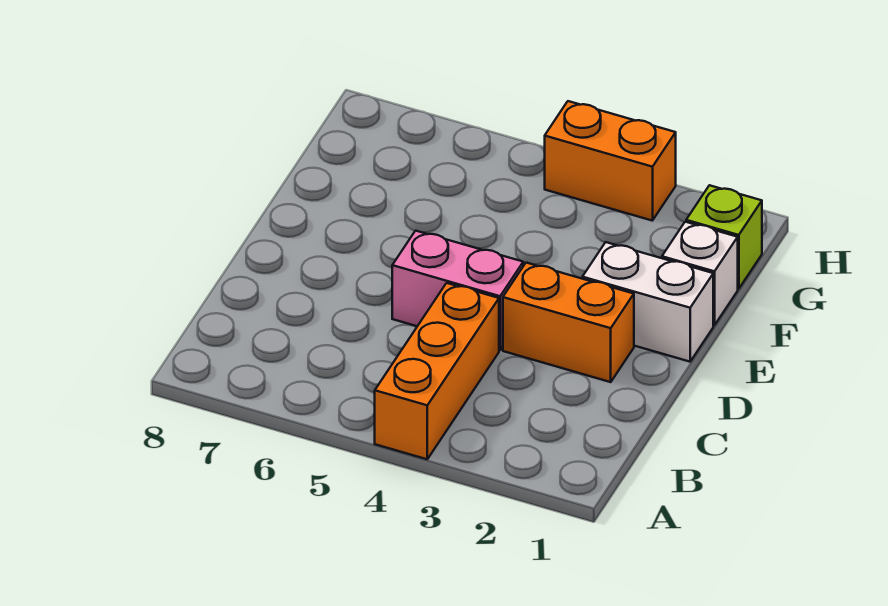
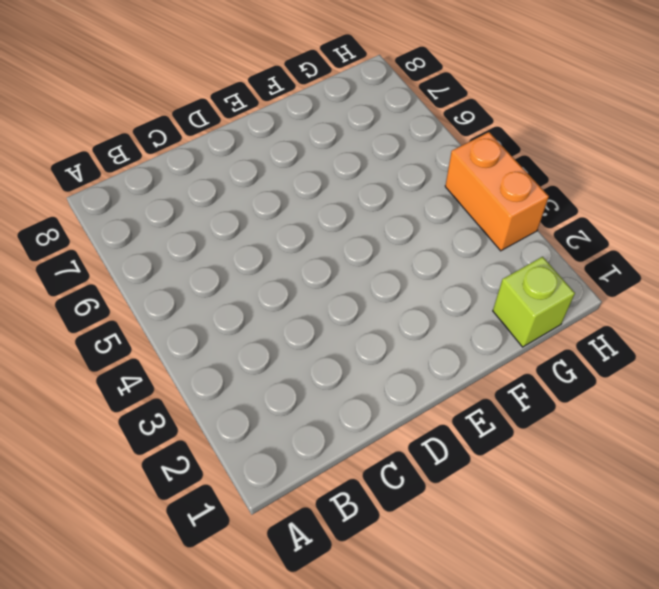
none -> orange 1x3 brick [375,283,499,459]
none -> orange 1x2 brick [503,263,634,382]

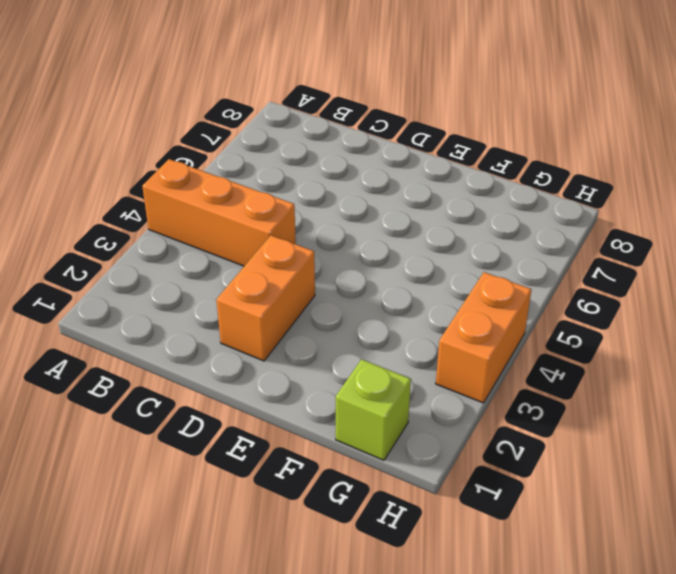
none -> pink 1x2 brick [392,231,523,350]
none -> white 1x2 brick [582,242,713,362]

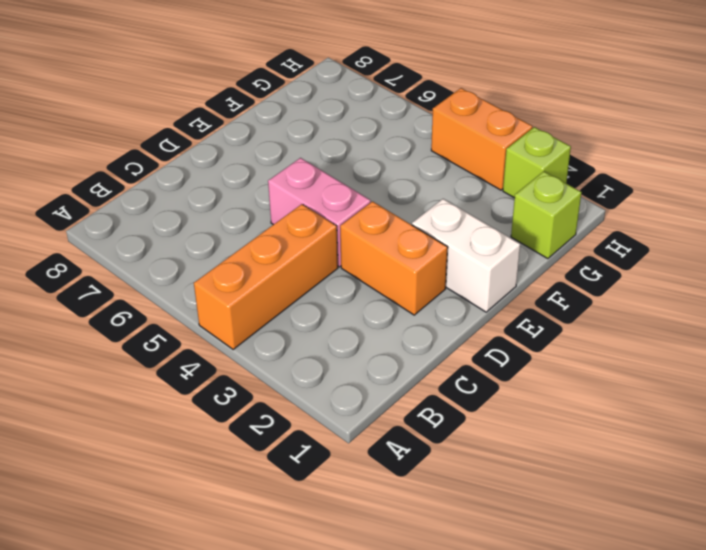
lime 1x1 brick [503,127,571,198] -> none
none -> white 1x1 brick [662,222,738,325]

